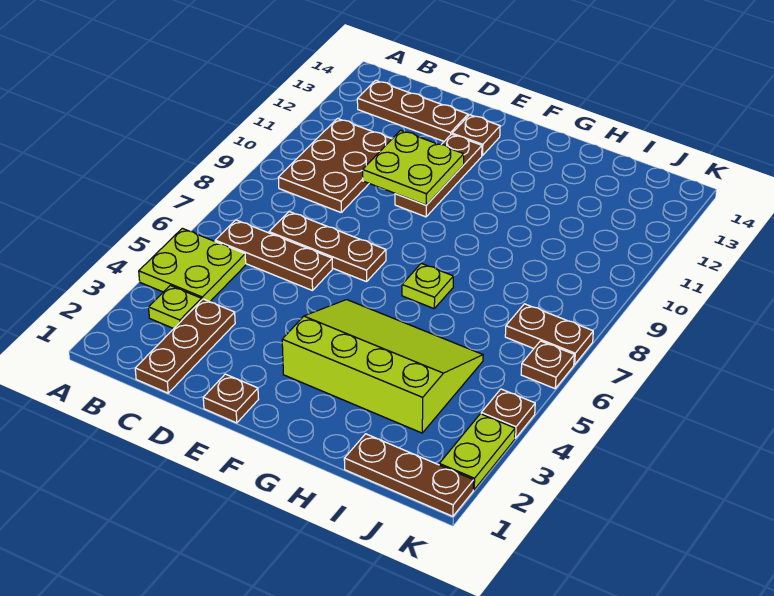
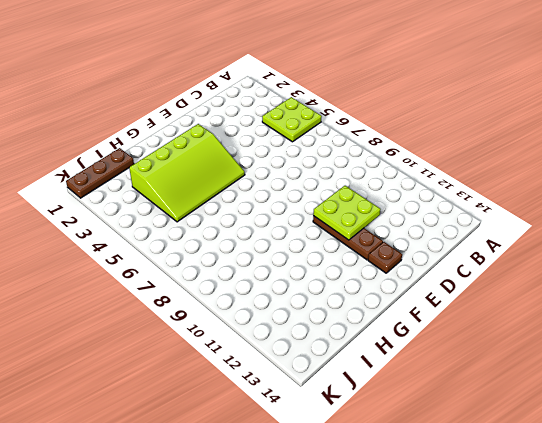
none -> lime 1x1 plate [149,285,201,329]
none -> brown 1x3 plate [215,220,332,291]
none -> brown 2x3 plate [278,119,392,212]

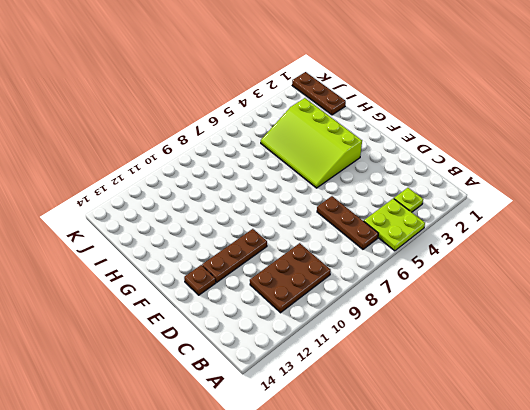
none -> brown 1x3 plate [357,80,468,141]
none -> brown 1x3 plate [135,299,235,393]
none -> brown 1x3 plate [269,212,386,282]

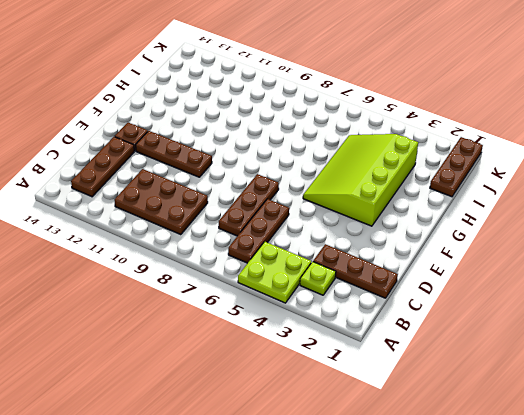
none -> brown 1x1 plate [203,374,258,423]
none -> lime 1x1 plate [402,263,454,309]
none -> brown 1x2 plate [505,304,593,365]

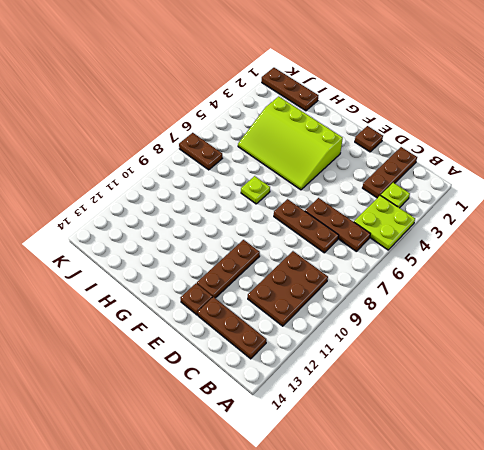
none -> lime 1x2 plate [439,414,515,490]
none -> brown 1x1 plate [481,389,535,438]
none -> brown 1x1 plate [521,341,574,389]

